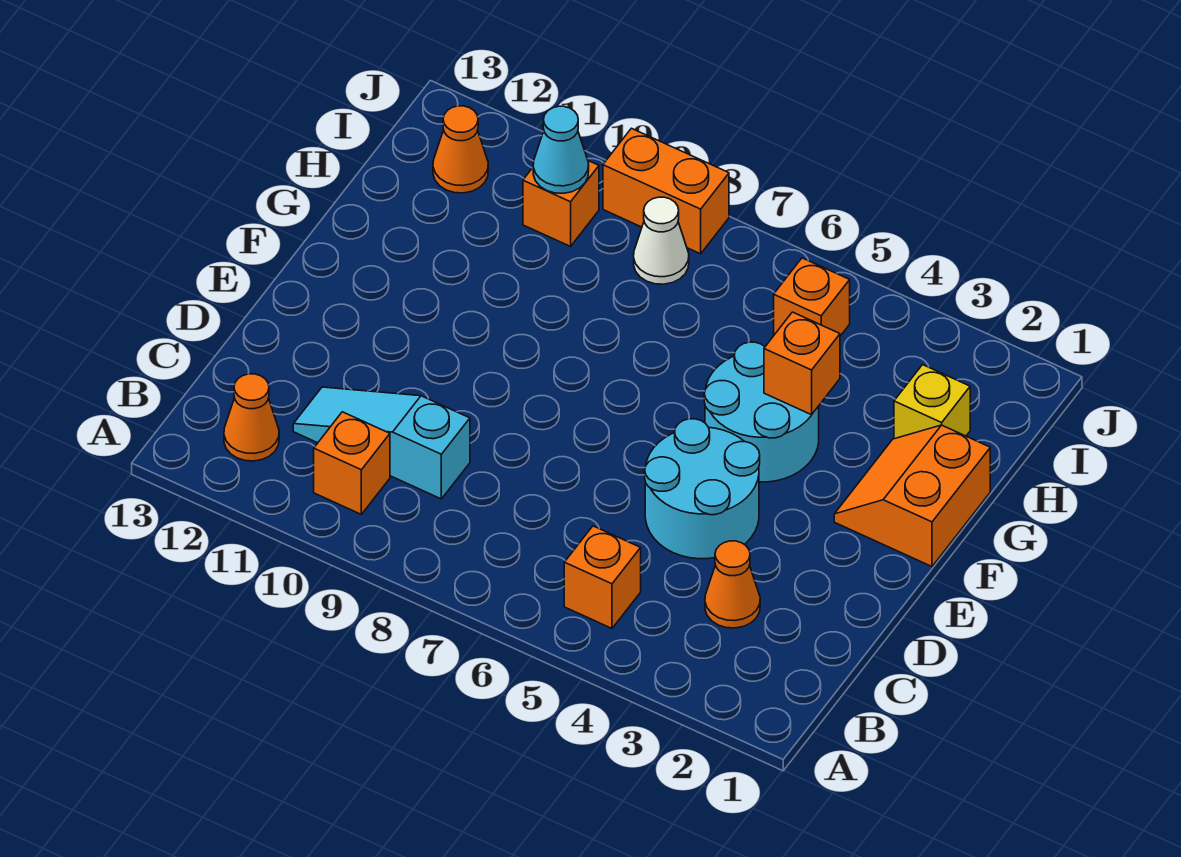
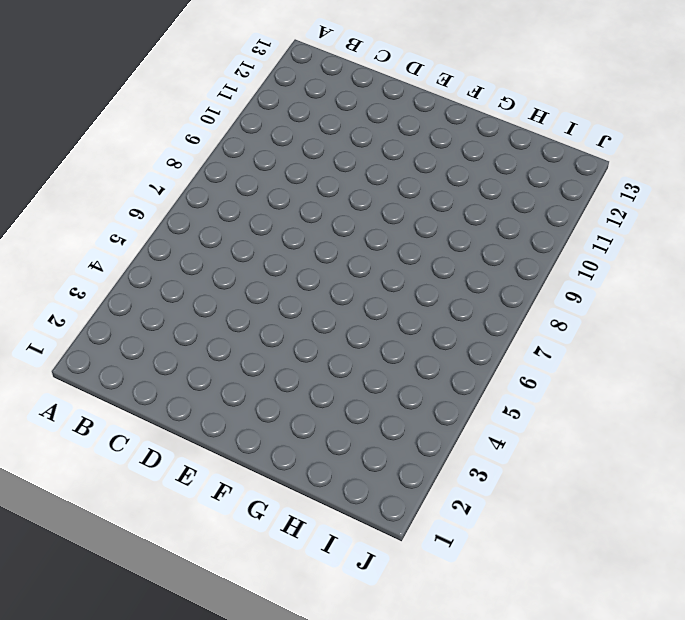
none -> orange 1x1 brick [564,526,641,628]
none -> orange 1x1 brick [314,412,390,514]
none -> orange 1x1 cone [224,374,279,461]

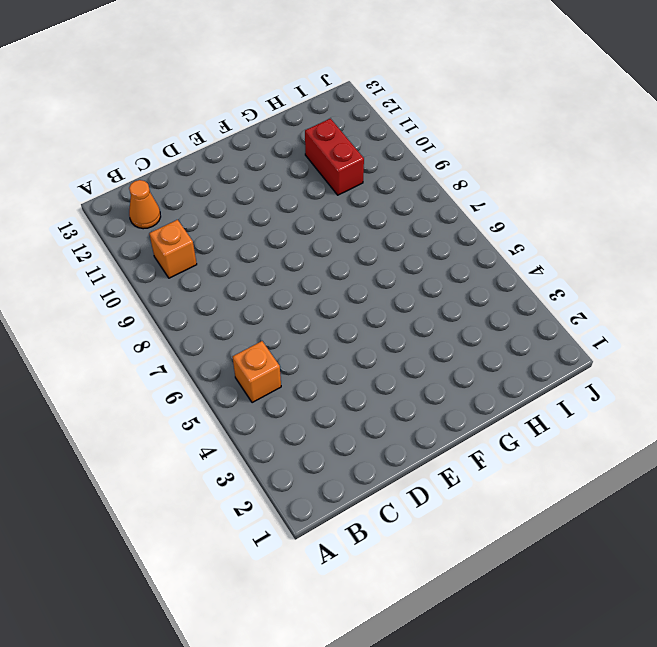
red 1x2 brick [305,119,364,195] -> none
none -> orange 1x1 cone [705,541,760,628]
none -> cyan 1x3 slope [293,387,470,499]
none -> cyan 2x2 round brick [645,419,760,559]

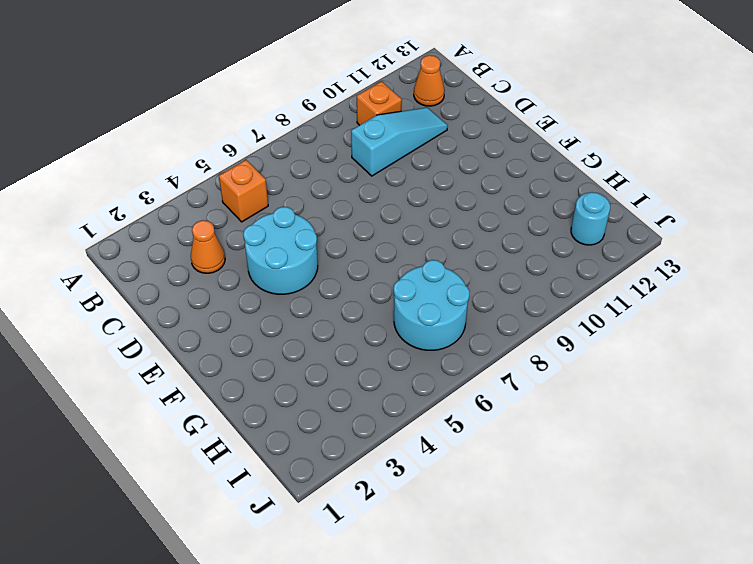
cyan 2x2 round brick [393,260,470,350] -> cyan 2x2 round brick moved to [704,342,819,482]
cyan 1x1 round brick [571,192,610,245] -> orange 1x1 cone [433,106,488,193]
none -> orange 2x2 slope [834,425,990,567]
none -> yellow 1x1 brick [894,365,970,439]
none -> orange 1x1 brick [774,258,850,336]

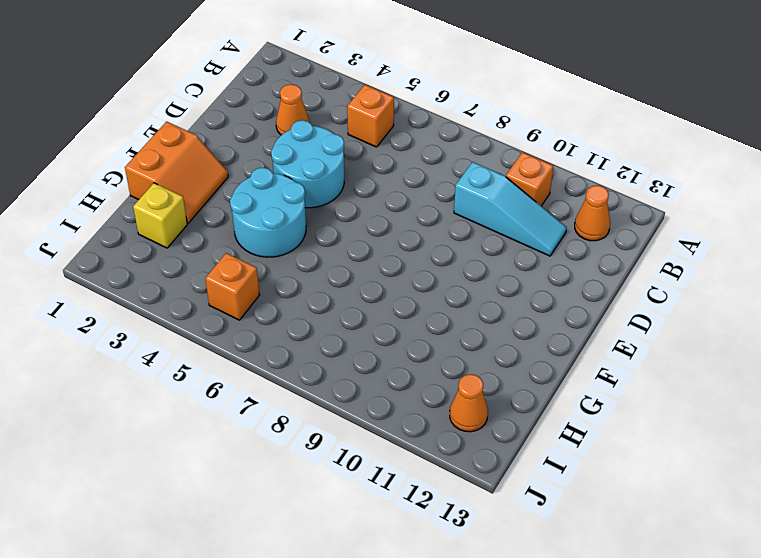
none -> white 1x1 cone [634,197,689,284]
none -> orange 1x1 brick [523,161,599,246]
none -> orange 1x2 brick [603,128,729,254]

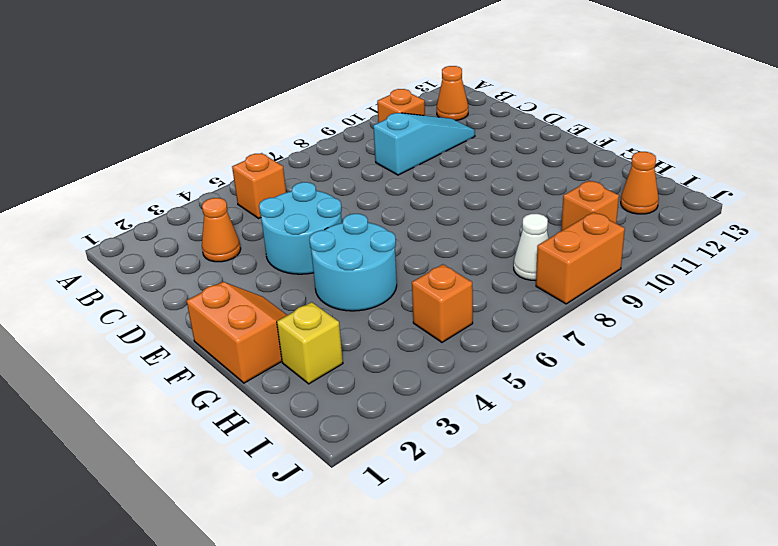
none -> orange 1x1 brick [764,312,840,415]
none -> cyan 1x1 cone [533,106,589,193]

